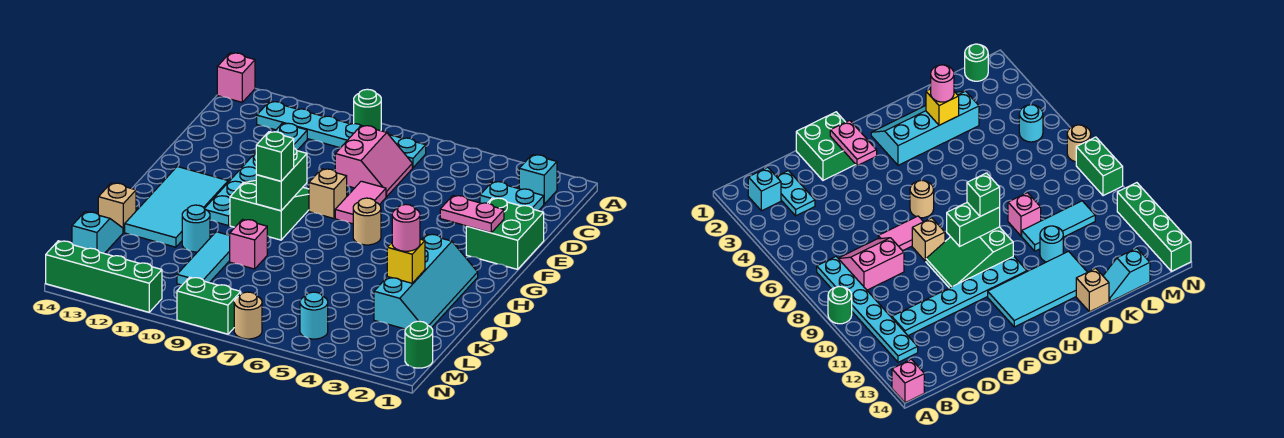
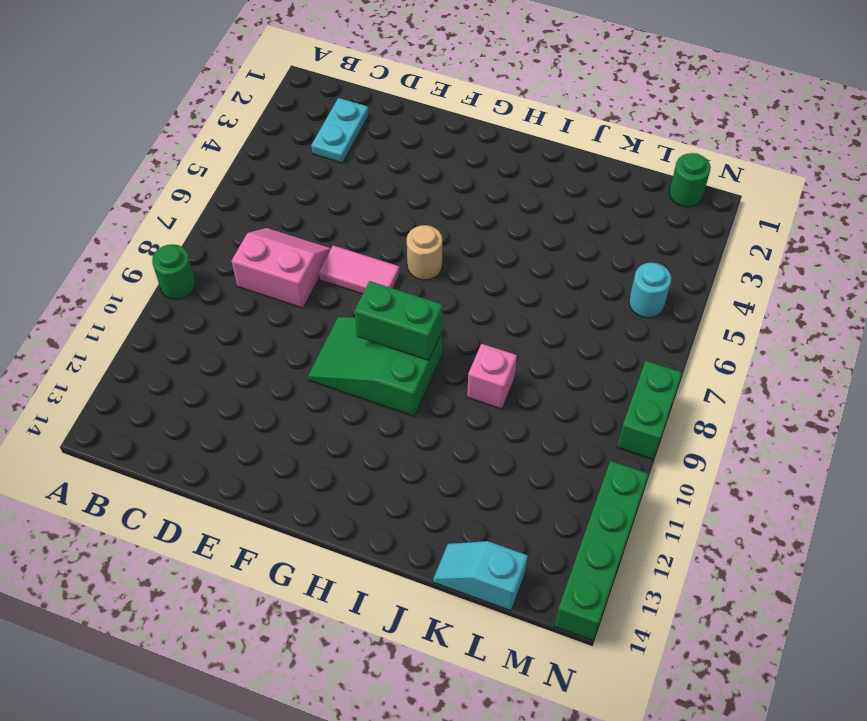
none -> pink 1x1 brick [217,53,255,102]
none -> cyan 1x1 brick [519,155,557,204]
none -> cyan 1x6 plate [257,101,426,168]

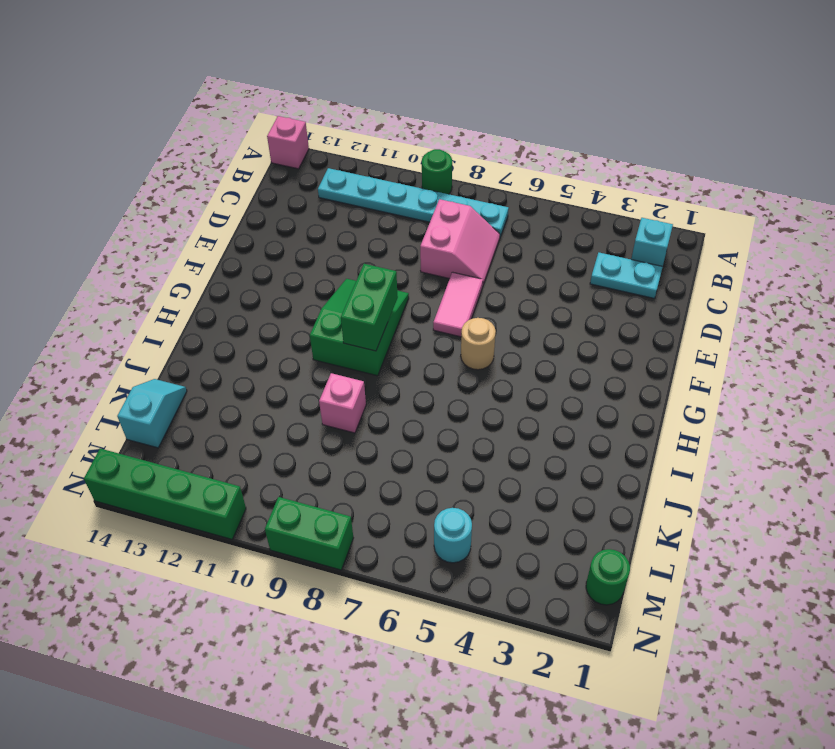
none -> cyan 1x6 plate [204,123,307,226]
none -> green 2x2 brick [466,198,544,269]
none -> tan 1x1 brick [309,169,347,218]

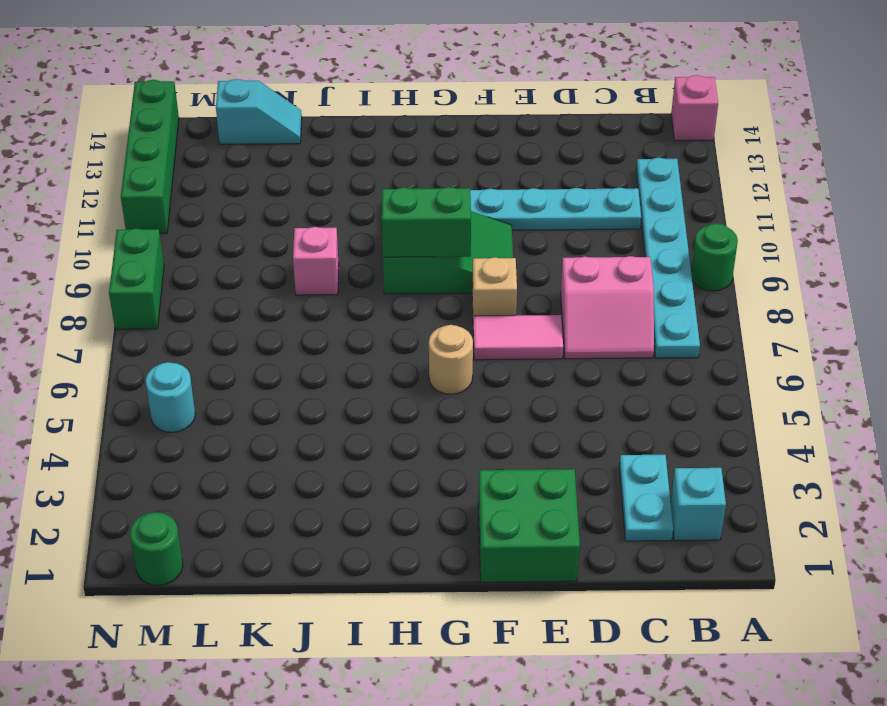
none -> cyan 2x4 tile [125,167,228,247]
none -> cyan 2x4 slope [374,234,478,329]
none -> cyan 1x3 tile [177,232,230,285]

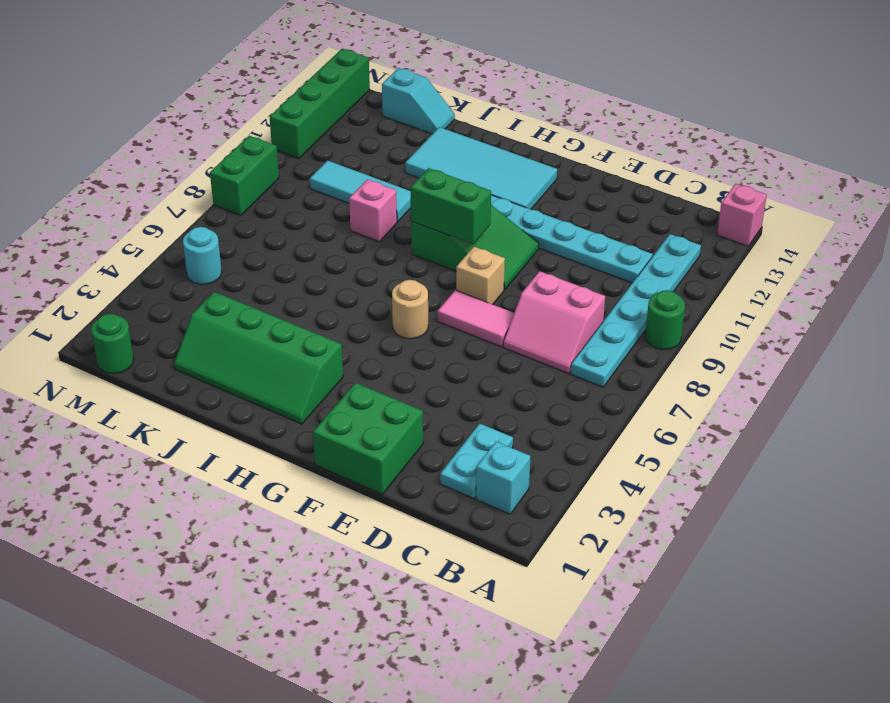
green 2x4 slope [174,292,343,424] -> cyan 2x4 slope [374,234,478,329]
none -> cyan 1x1 round brick [182,205,210,252]
none -> tan 1x1 brick [98,183,136,232]
none -> tan 1x1 round brick [234,292,262,339]

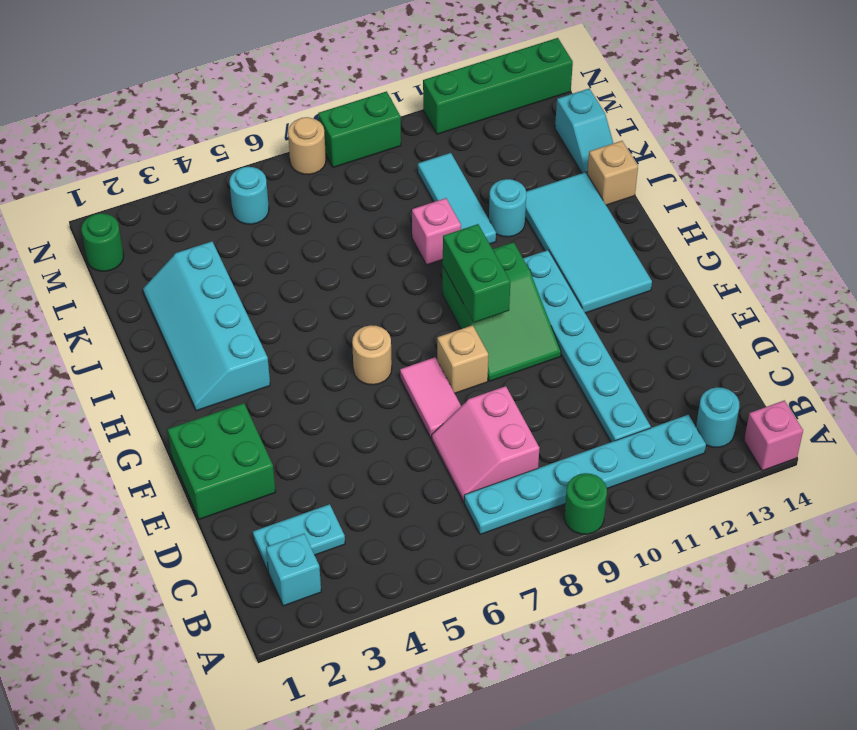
cyan 1x1 round brick [696,387,739,447] -> none
none -> pink 1x2 plate [440,196,504,233]
none -> yellow 1x1 brick [387,239,425,283]
none -> green 1x1 brick [256,132,294,181]

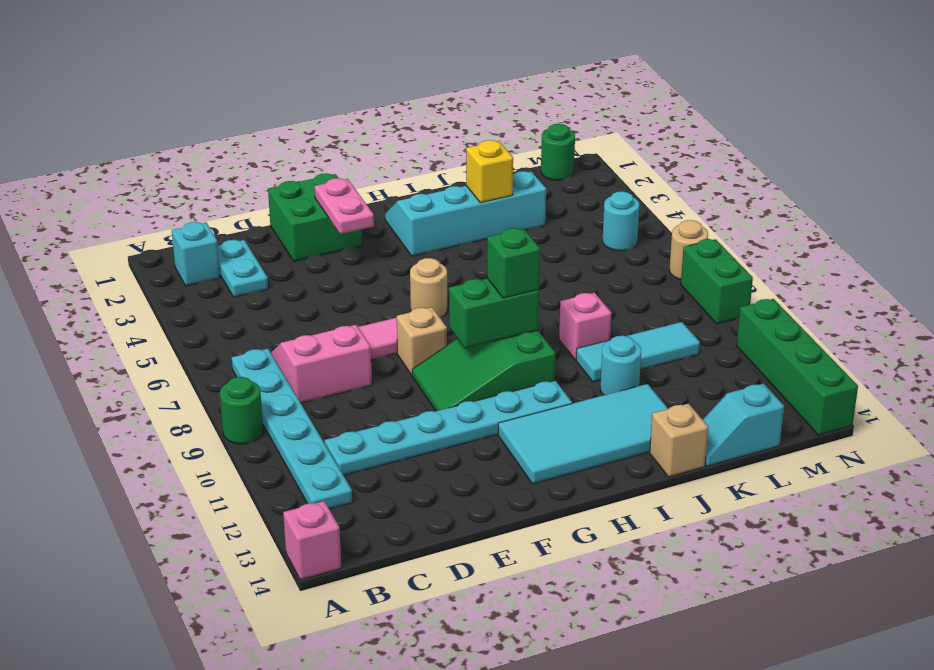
none -> pink 1x1 round brick [392,204,420,251]

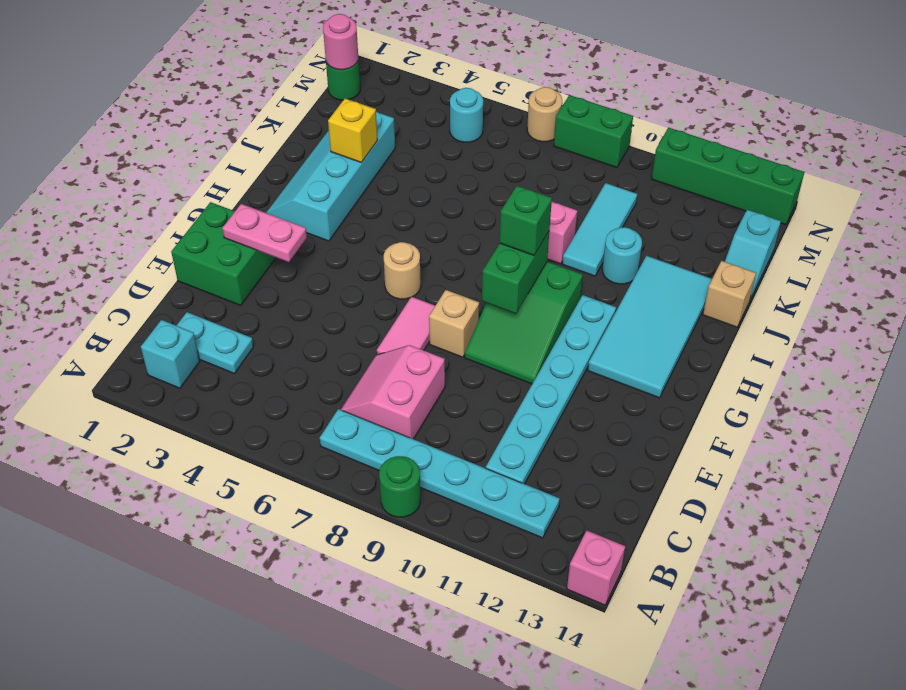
pink 1x1 round brick [323,14,358,70] -> pink 1x1 round brick moved to [392,204,420,251]

